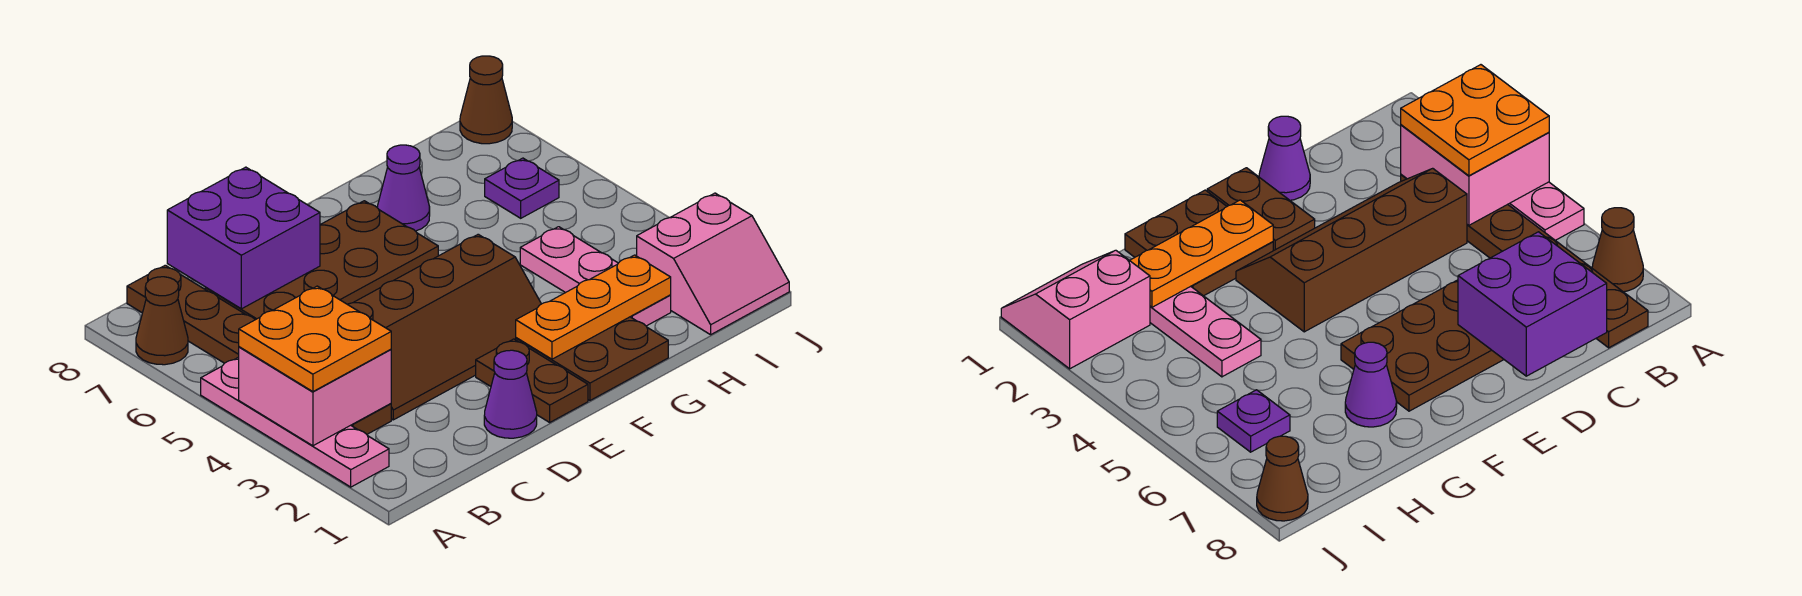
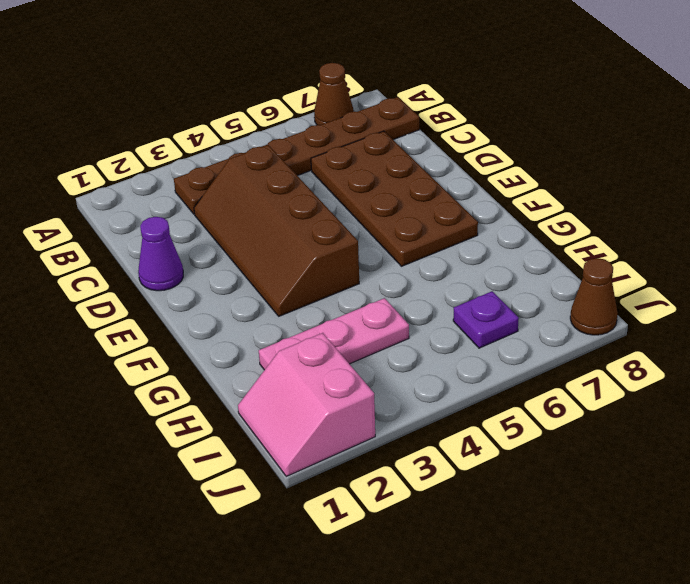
none -> pink 1x4 plate [201,357,389,487]
none -> brown 1x2 plate [476,339,588,422]
none -> brown 2x2 plate [516,317,668,400]

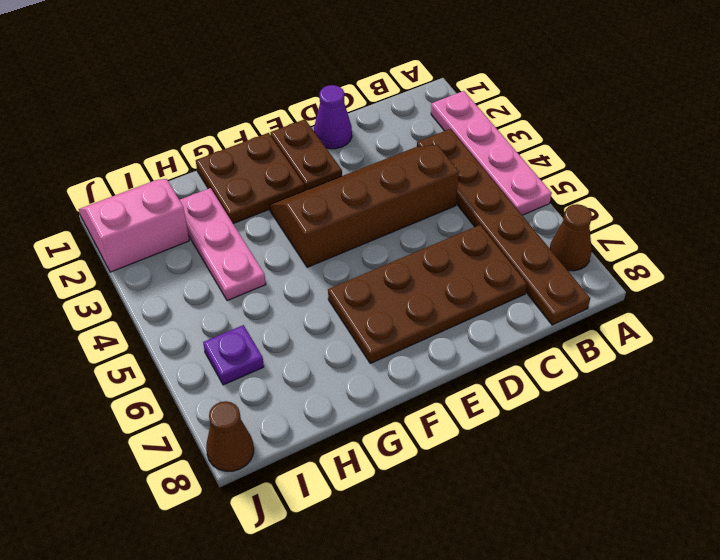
none -> purple 1x1 cone [377,145,430,231]
none -> pink 2x2 brick [239,347,391,446]
none -> purple 2x2 brick [167,167,320,309]

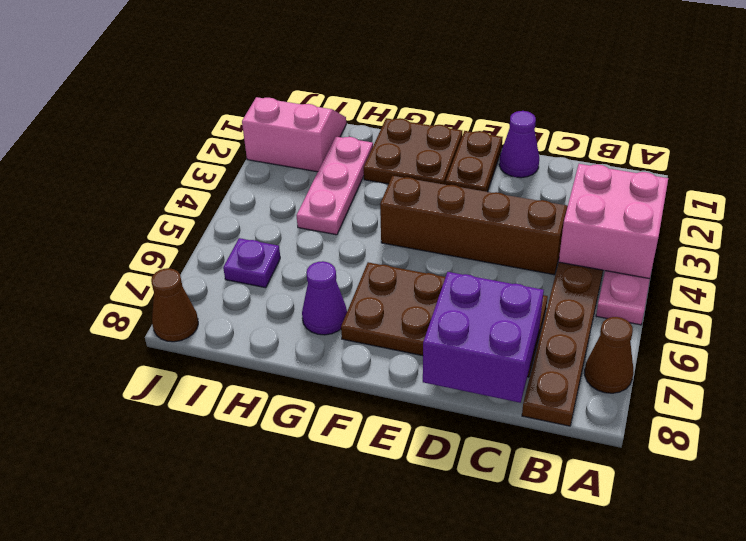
none -> orange 1x3 plate [516,255,671,359]
none -> orange 2x2 plate [239,286,391,392]

